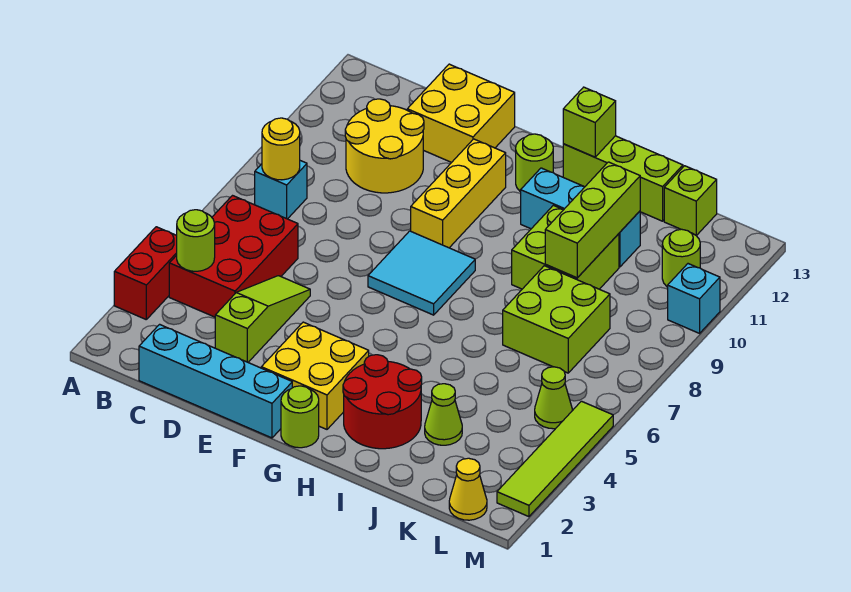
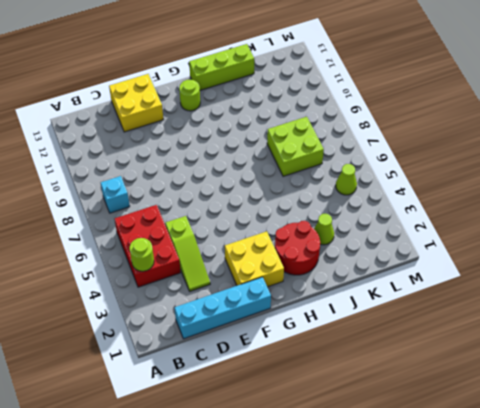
lime 1x3 slope [165,216,210,291] -> lime 1x3 slope turned to [215,276,310,362]
none -> red 1x2 brick [114,227,177,319]
none -> yellow 2x2 round brick [345,99,424,193]
none -> cyan 2x2 tile [368,231,475,315]

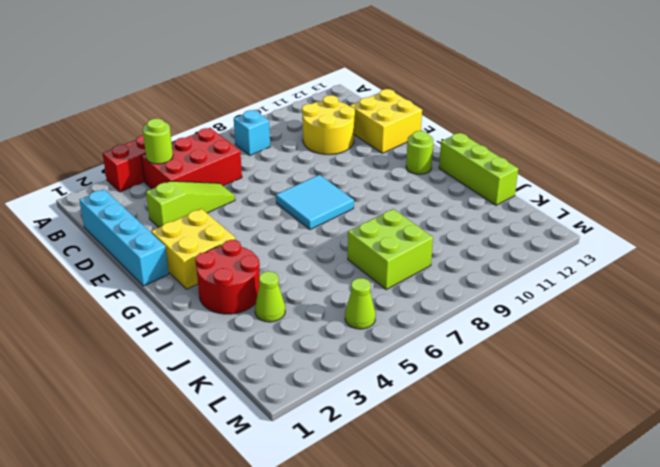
none -> yellow 1x3 brick [411,139,506,248]
none -> lime 1x1 round brick [281,386,319,448]
none -> cyan 1x3 brick [521,168,640,267]

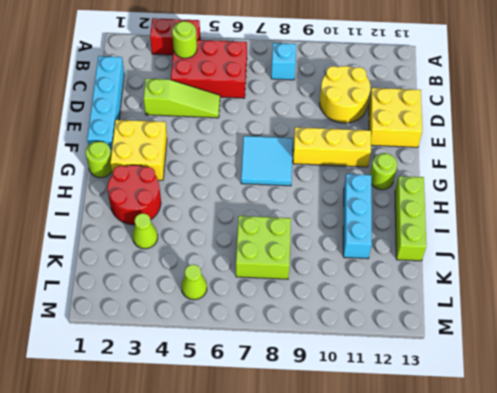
none -> lime 2x2 brick [512,205,619,289]
none -> lime 1x1 brick [664,166,717,236]
none -> yellow 1x1 cone [449,458,487,520]

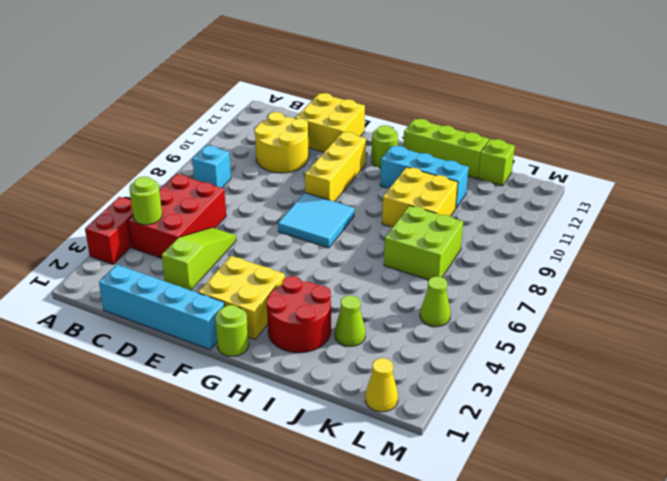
yellow 2x2 brick [382,167,458,227] -> lime 2x2 brick [512,205,619,289]
none -> lime 1x1 round brick [662,229,700,287]
none -> lime 1x4 tile [497,401,613,517]
none -> cyan 1x1 brick [668,264,720,333]

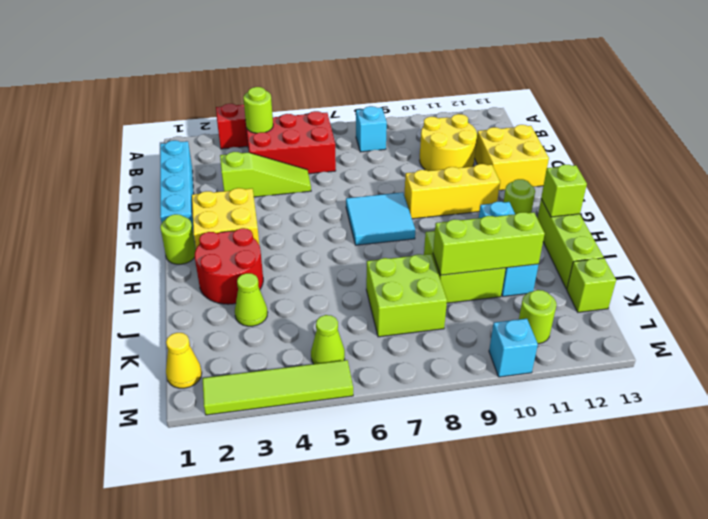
none -> yellow 1x1 round brick [262,118,300,180]

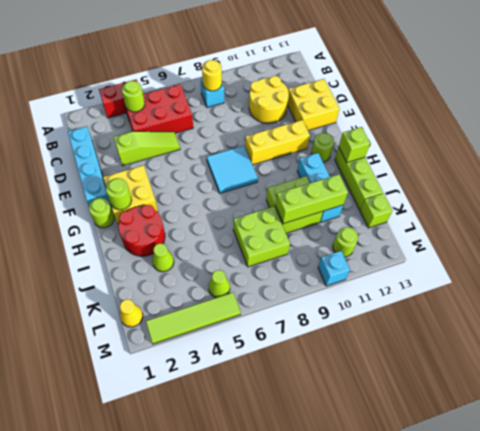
lime 1x1 round brick [106,178,132,210] -> none

